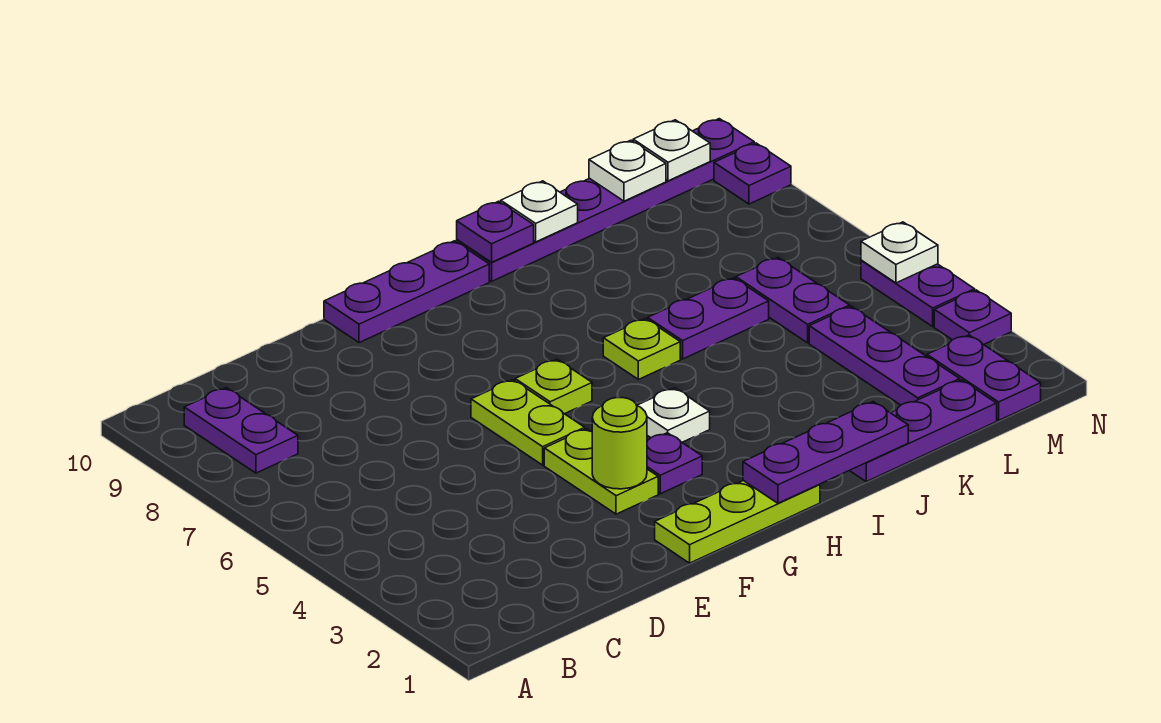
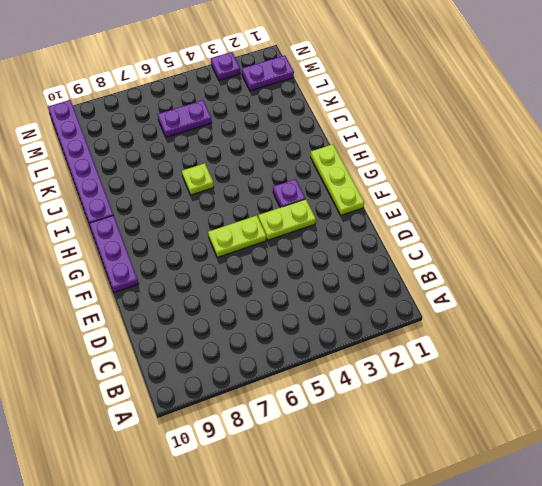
none -> purple 1x2 plate [184,388,298,473]
none -> lime 1x1 plate [515,359,592,414]
none -> white 1x1 plate [637,388,710,442]

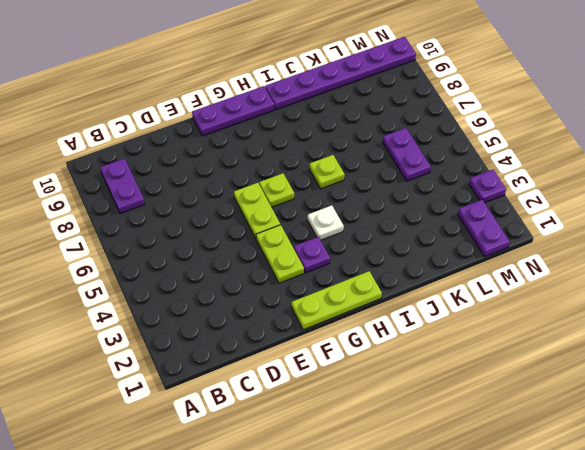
none -> purple 1x3 plate [850,380,997,482]
none -> purple 1x2 plate [648,278,769,359]
none -> purple 1x3 plate [809,306,960,405]

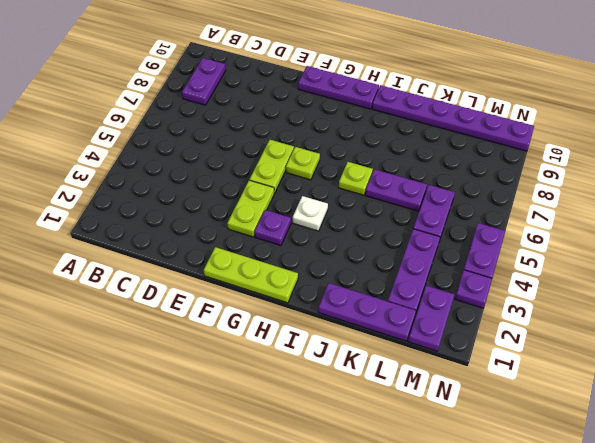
none -> purple 1x1 plate [714,143,791,204]
none -> lime 1x1 round brick [592,398,647,489]
none -> purple 1x3 plate [743,402,908,503]

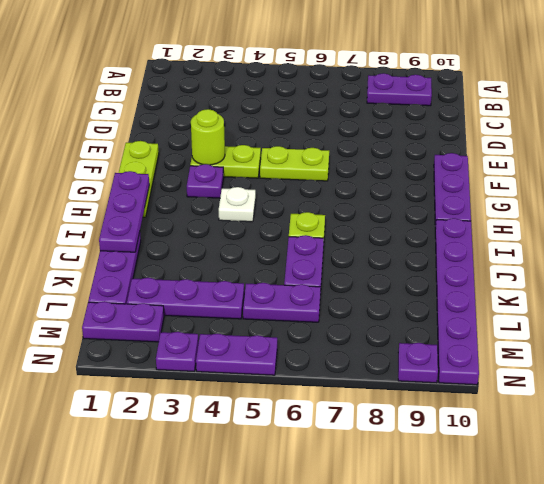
none -> lime 1x1 plate [515,359,592,414]
none -> purple 1x1 plate [457,201,534,262]
none -> white 1x1 plate [501,181,578,242]

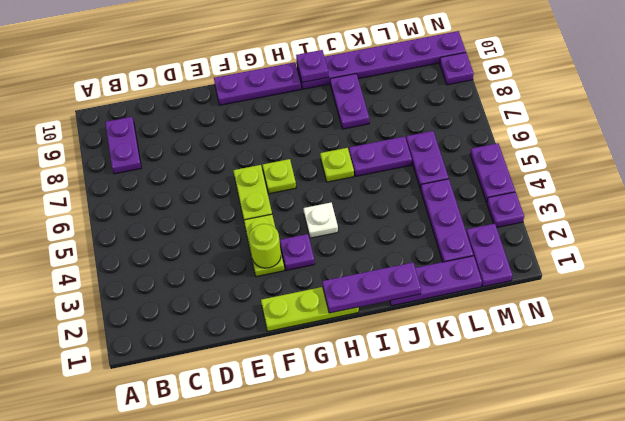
purple 1x2 plate [330,74,369,129] -> none
none -> white 1x1 plate [501,181,578,242]
none -> white 1x1 plate [589,140,666,201]
none -> white 1x1 plate [633,120,710,181]

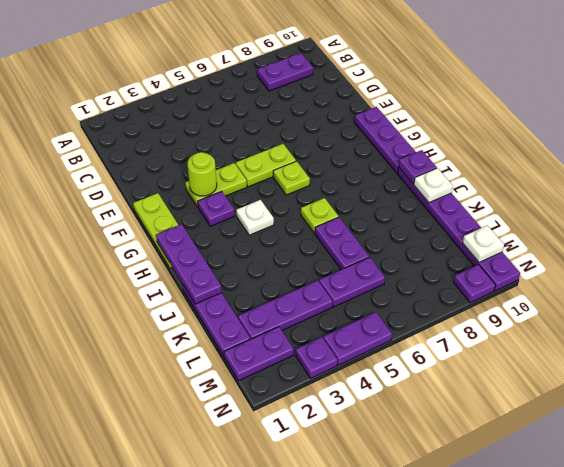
none -> white 1x1 plate [589,140,666,201]
none -> white 1x1 plate [861,222,938,283]

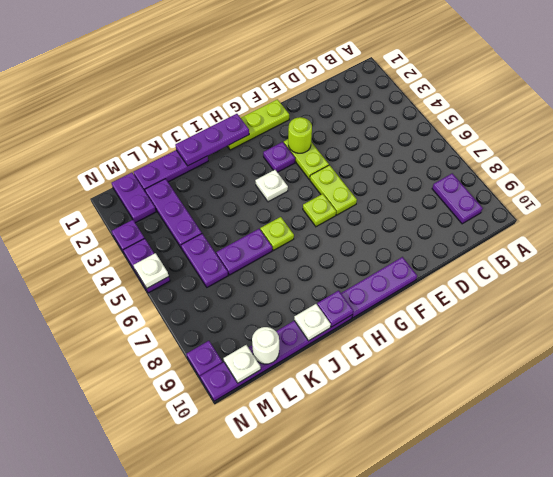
white 1x1 round brick [252,327,279,364] -> white 1x1 plate [589,140,666,201]

